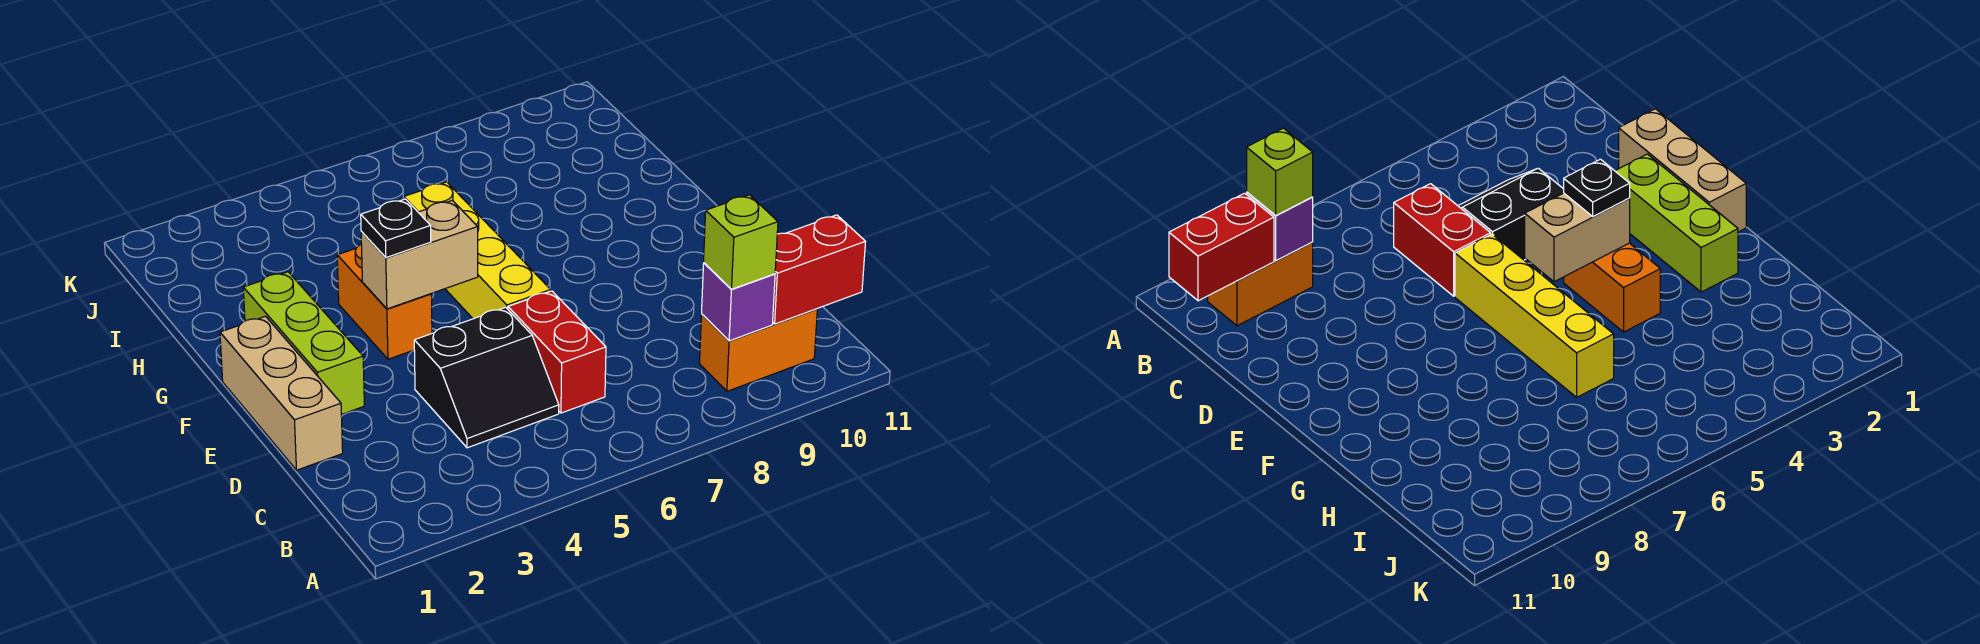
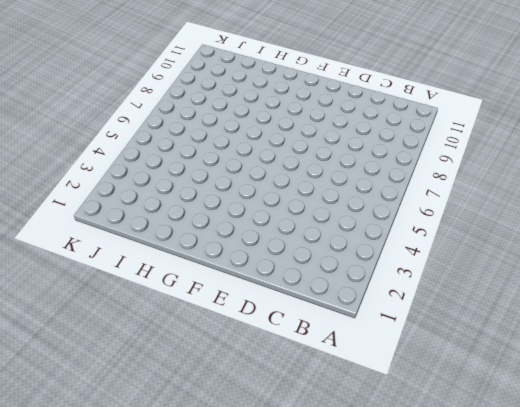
none -> orange 1x2 brick [700,309,817,391]
none -> black 2x2 slope [414,307,559,448]
none -> red 1x2 brick [508,291,606,413]

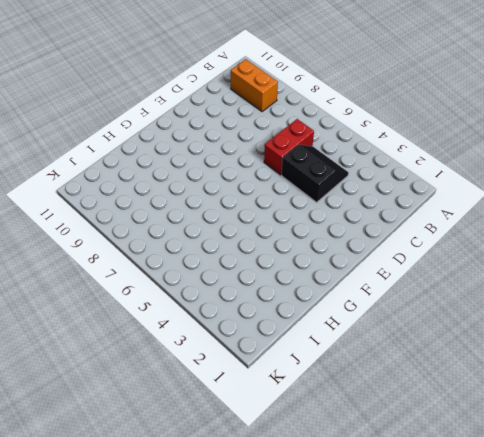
none -> tan 1x3 brick [220,316,343,470]
none -> lime 1x3 brick [243,272,364,415]
none -> yellow 1x4 brick [404,182,551,319]

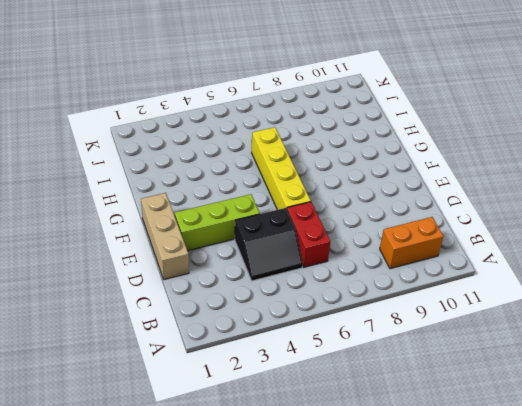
lime 1x3 brick [175,194,260,251] -> lime 1x3 brick turned to [243,272,364,415]
none -> orange 1x2 brick [337,245,432,359]
none -> purple 1x1 brick [702,263,775,341]
none -> red 1x2 brick [773,215,866,324]

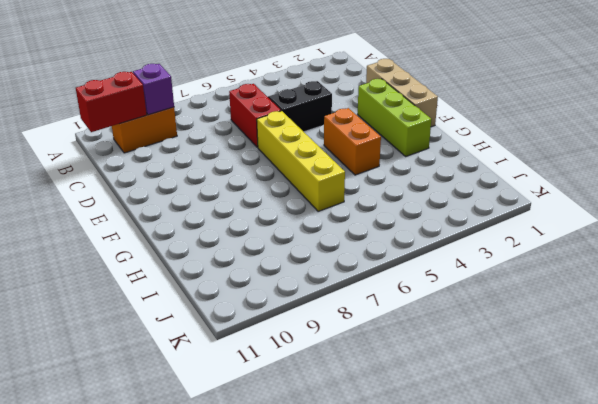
none -> tan 1x2 brick [361,200,478,309]
none -> lime 1x1 brick [704,195,778,289]
none -> black 1x1 plate [361,199,431,258]

